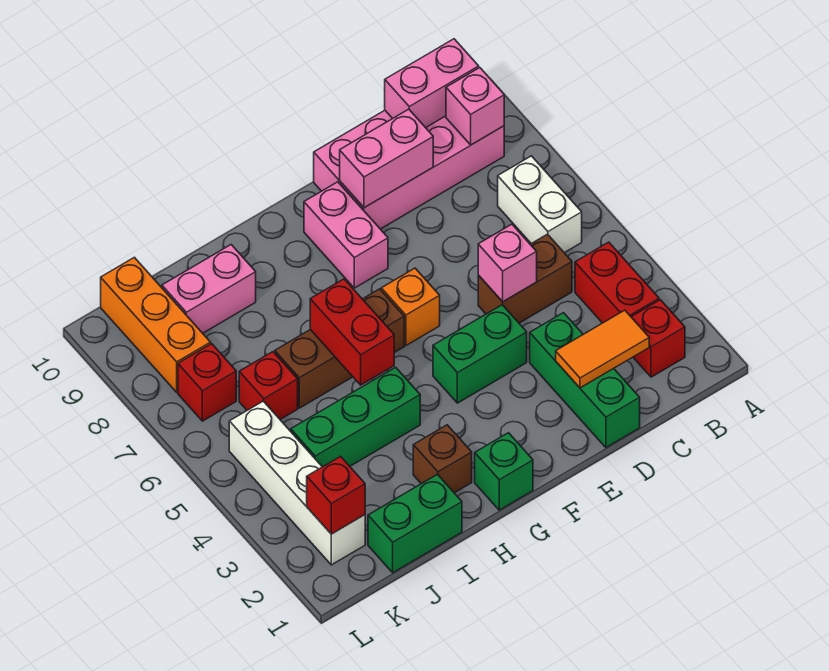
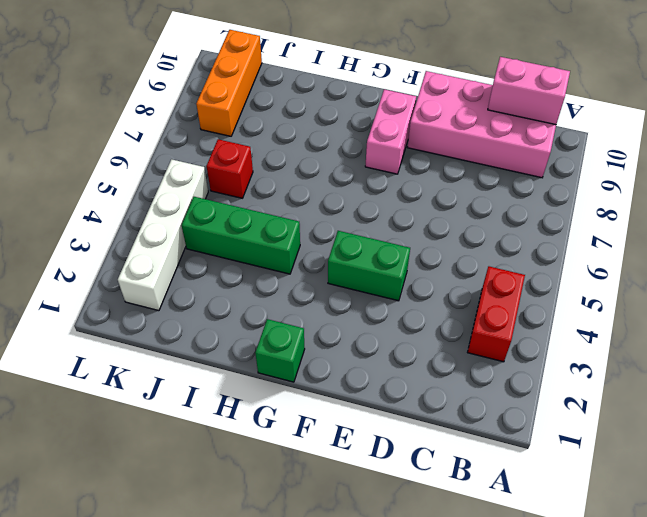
none -> red 1x1 brick [631,300,685,377]
none -> white 1x2 brick [498,156,582,253]
none -> brown 1x2 brick [478,234,572,323]

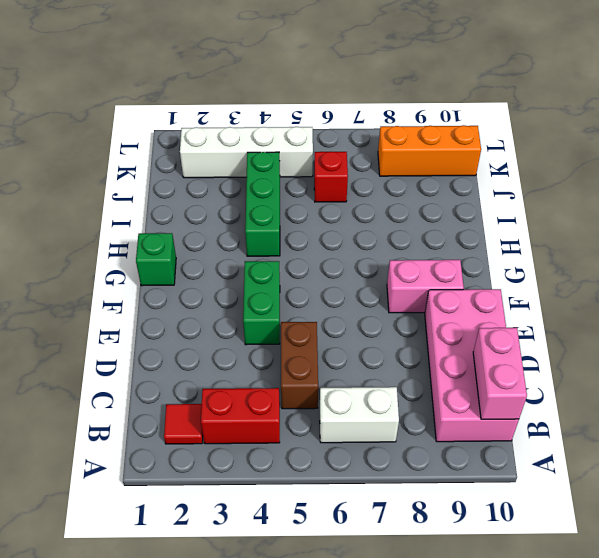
red 1x1 tile [164,404,203,444] -> red 1x1 brick [631,300,685,377]
none -> green 1x3 brick [530,313,640,447]
none -> orange 1x1 brick [381,268,440,345]
none -> brown 1x3 brick [275,289,404,408]

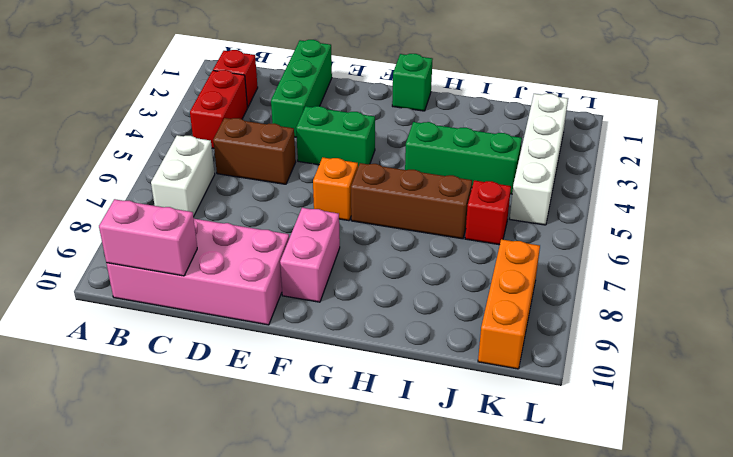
none -> brown 1x1 brick [413,425,472,493]
none -> green 1x2 brick [368,474,462,573]
none -> pink 1x2 brick [162,245,256,333]

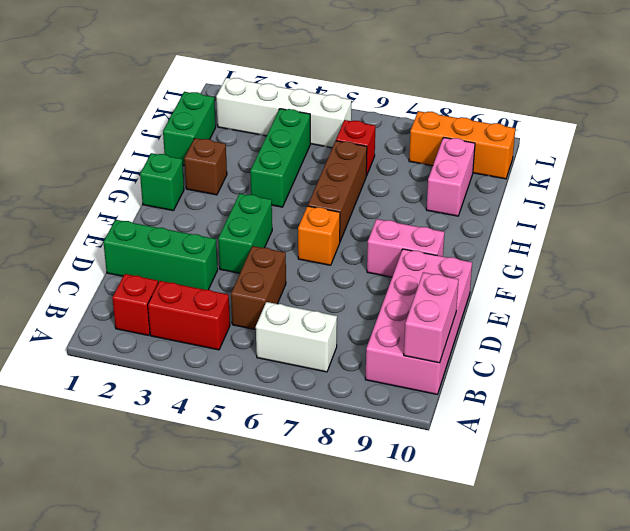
none -> red 1x1 brick [178,344,236,421]
none -> pink 1x1 brick [446,68,504,145]
none -> orange 1x2 tile [556,310,649,388]

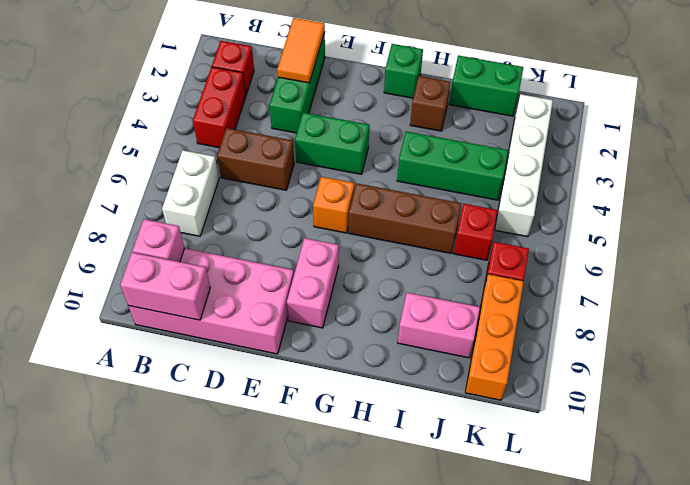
orange 1x2 tile [277,18,325,83] -> orange 1x2 tile turned to [556,310,649,388]
none -> pink 1x1 brick [478,224,537,302]
none -> pink 1x2 brick [340,109,433,208]
none -> red 1x2 brick [310,279,394,385]

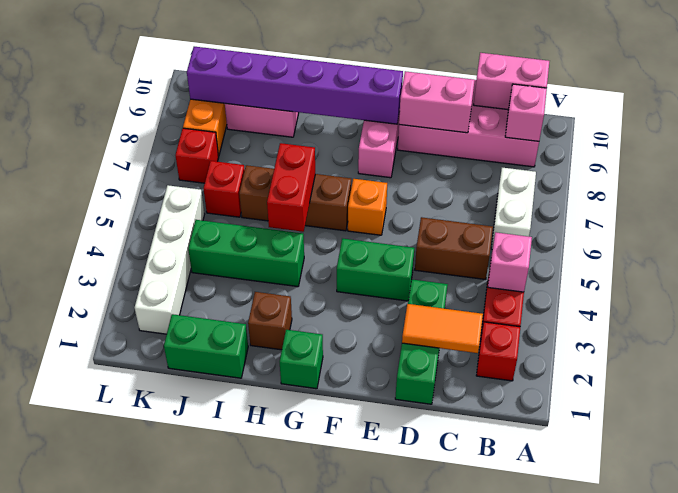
pink 1x1 brick [488,232,532,292] -> pink 1x1 brick moved to [478,224,537,302]
purple 1x6 brick [187,47,403,124] -> none
none -> red 1x1 brick [307,456,365,534]

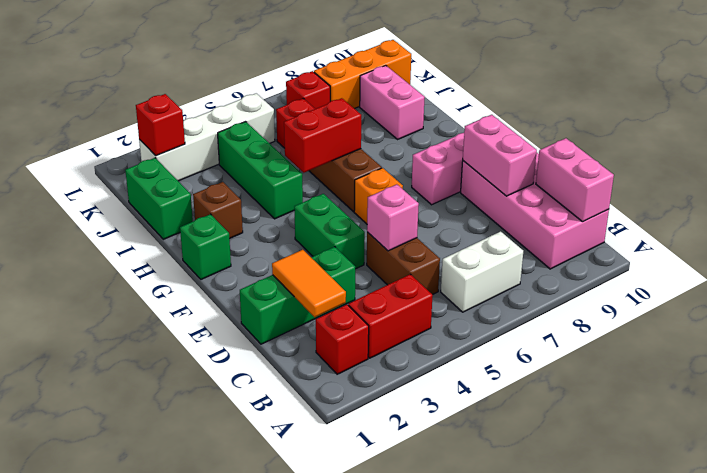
none -> pink 1x1 brick [446,68,504,145]

